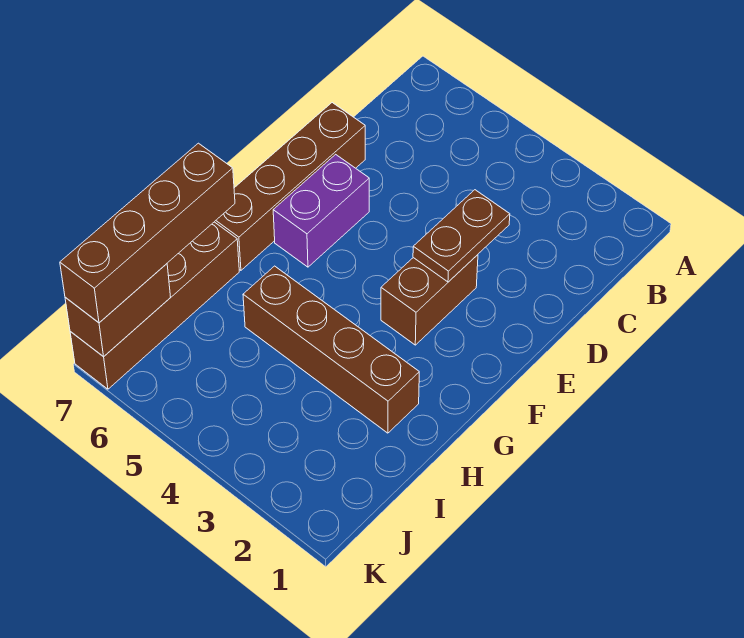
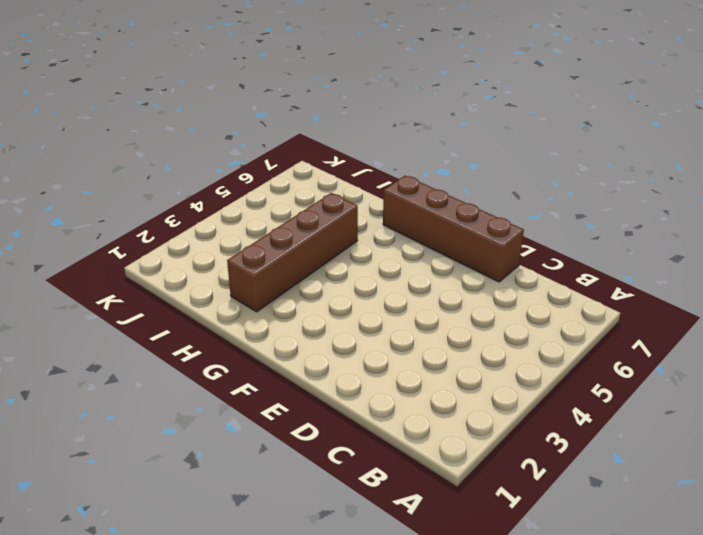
none -> brown 1x2 brick [381,255,478,345]
none -> purple 1x2 brick [273,154,369,267]

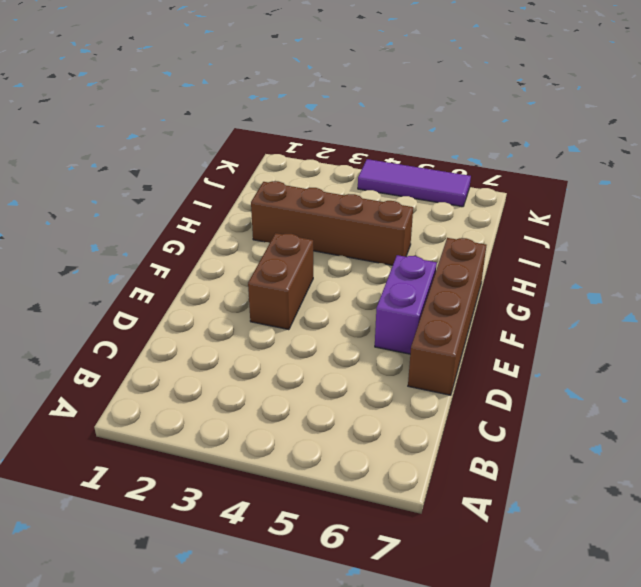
purple 1x3 tile [358,159,471,207] -> none
none -> brown 1x4 brick [70,222,239,389]
none -> brown 1x2 plate [413,190,510,282]

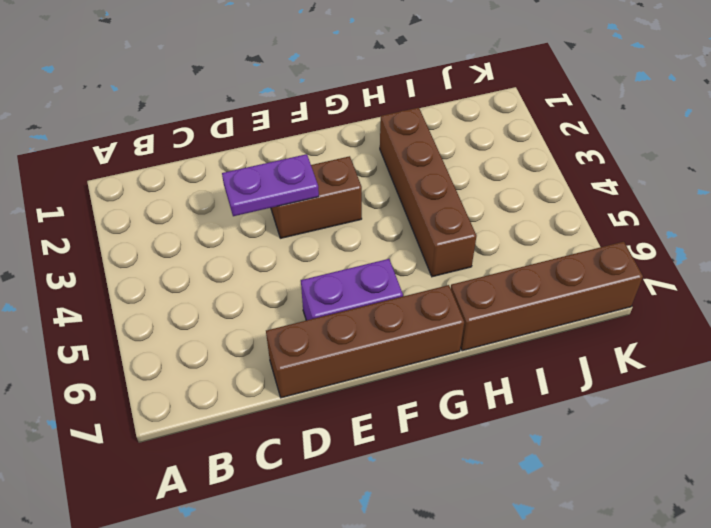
purple 1x2 plate [222,154,319,216] -> brown 1x2 plate [413,190,510,282]
none -> brown 1x2 brick [65,264,171,357]
none -> brown 1x4 brick [60,143,235,323]

